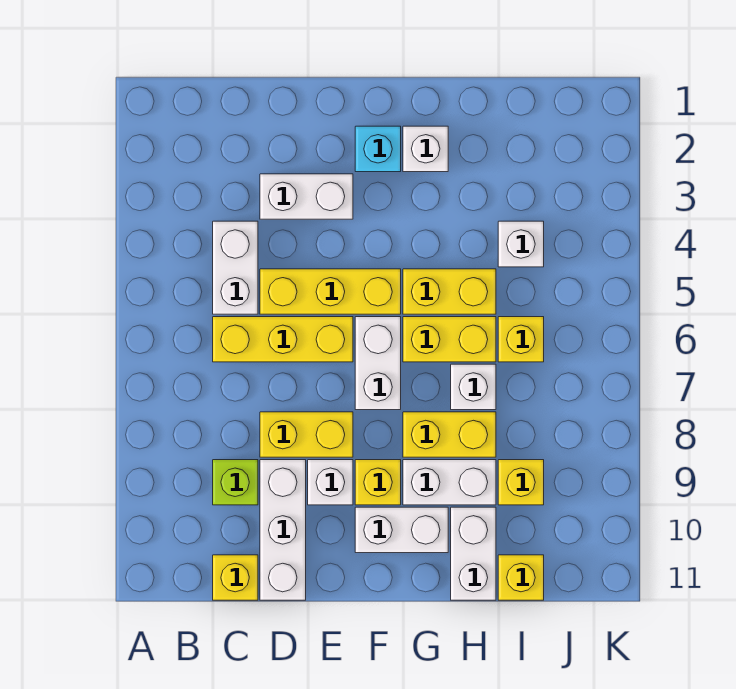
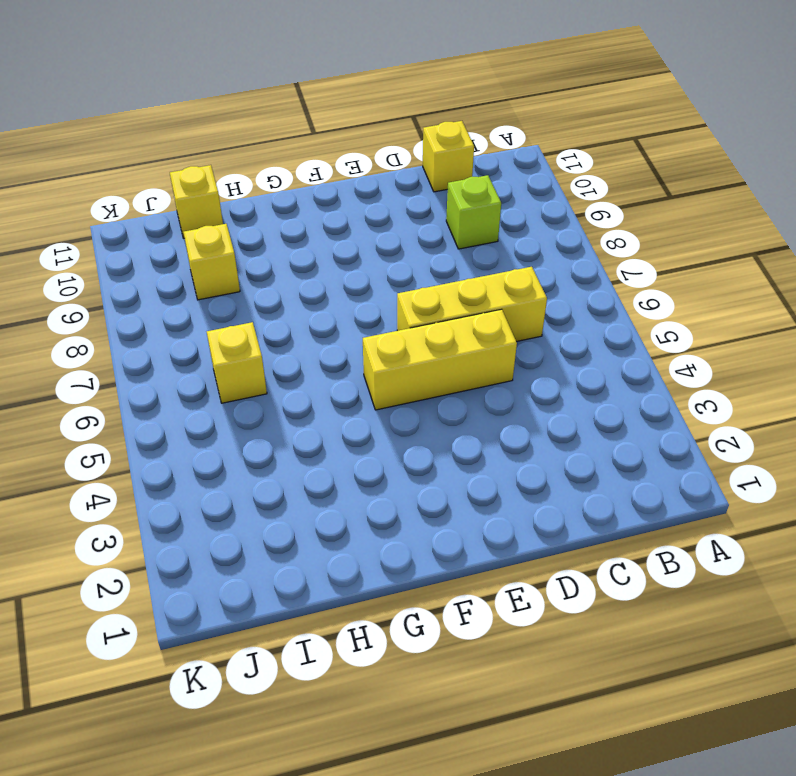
none -> white 1x2 brick [213,221,258,314]
none -> white 1x2 brick [260,174,353,219]
none -> yellow 1x2 brick [260,412,353,457]

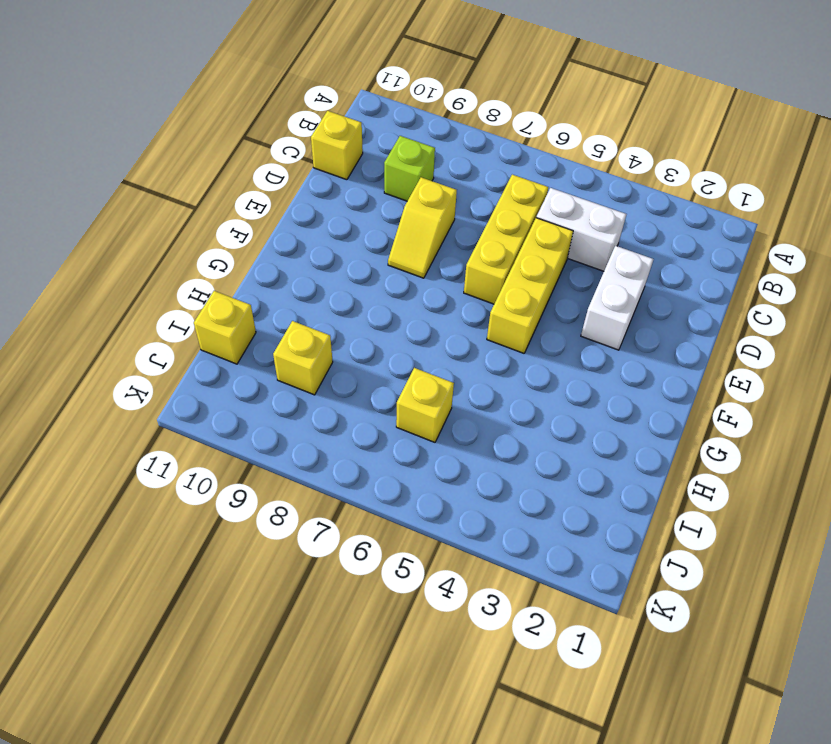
yellow 1x2 slope [388,177,457,278] -> yellow 1x2 brick [260,412,353,457]
none -> white 1x3 brick [260,460,306,600]
none -> white 1x1 brick [308,460,353,505]
none -> cyan 1x1 brick [355,126,401,172]

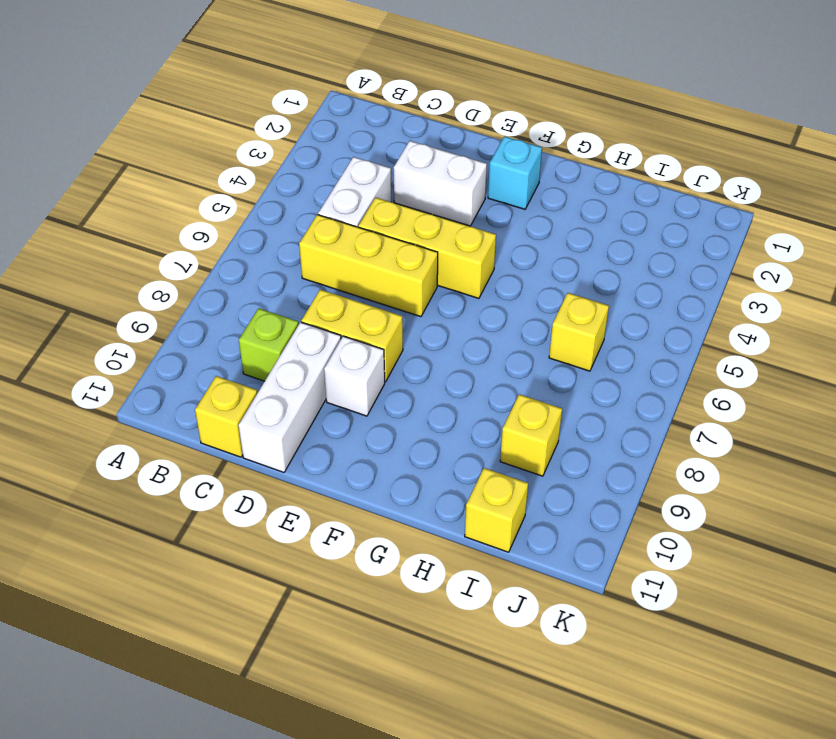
none -> white 1x2 brick [355,317,401,410]
none -> yellow 1x1 brick [355,460,401,505]
none -> white 1x2 brick [355,507,448,553]

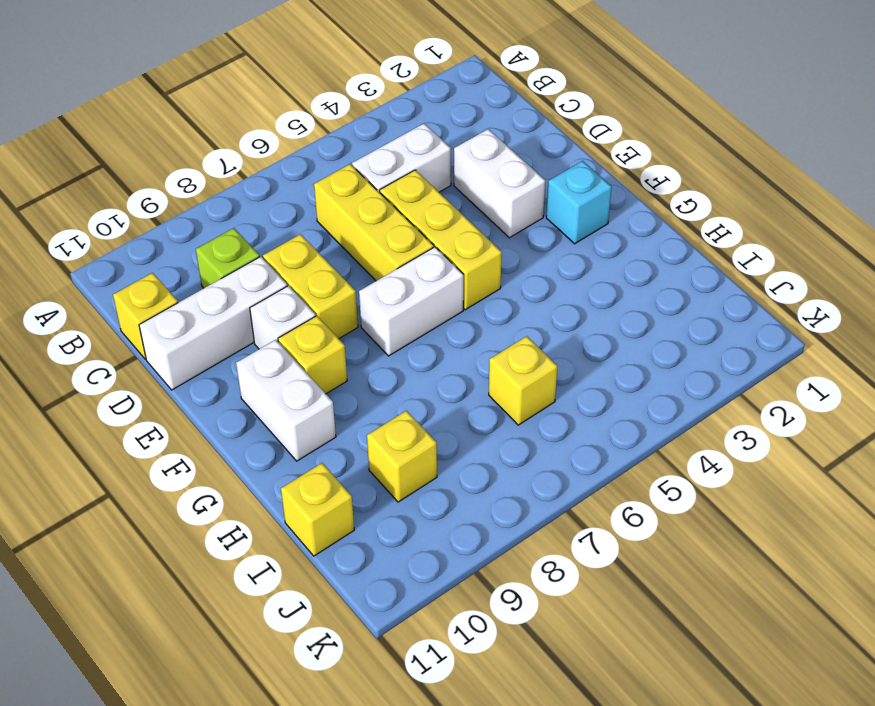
none -> white 1x1 brick [403,126,448,172]
none -> yellow 1x2 brick [403,269,496,314]
none -> yellow 1x2 brick [403,317,496,362]

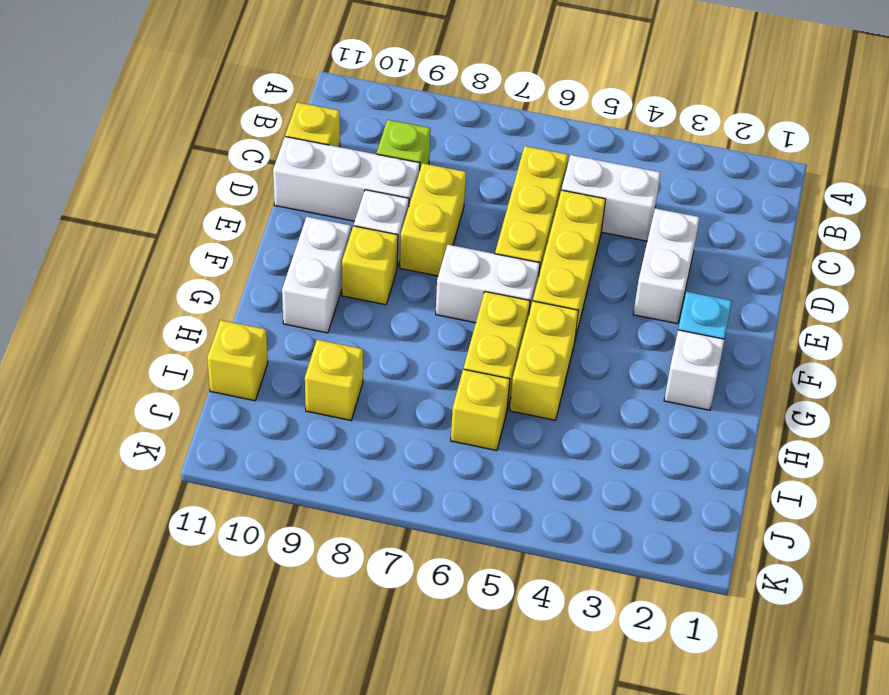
none -> yellow 1x2 brick [403,412,496,457]
none -> white 1x2 brick [403,460,496,505]
none -> white 1x1 brick [451,364,496,410]

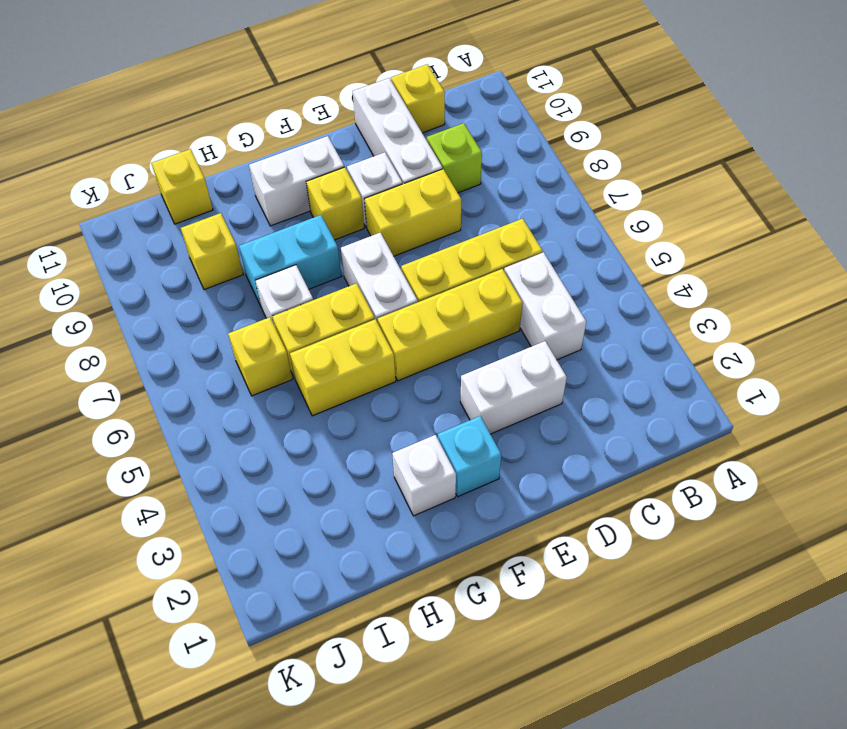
cyan 1x2 brick [239,215,341,308] -> yellow 1x2 brick [403,412,496,457]
none -> white 1x2 brick [403,460,496,505]
none -> white 1x2 brick [451,507,496,600]
none -> white 1x1 brick [498,221,544,267]

